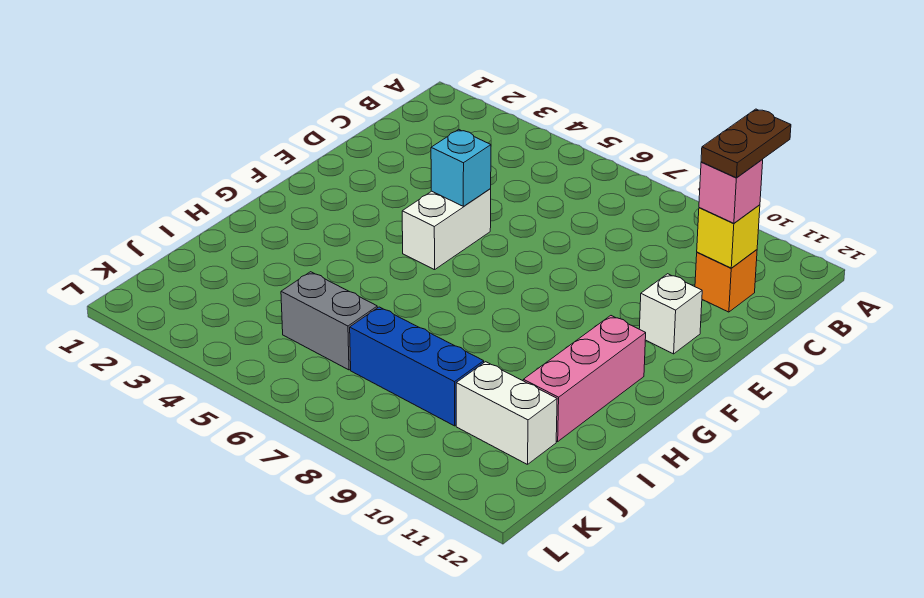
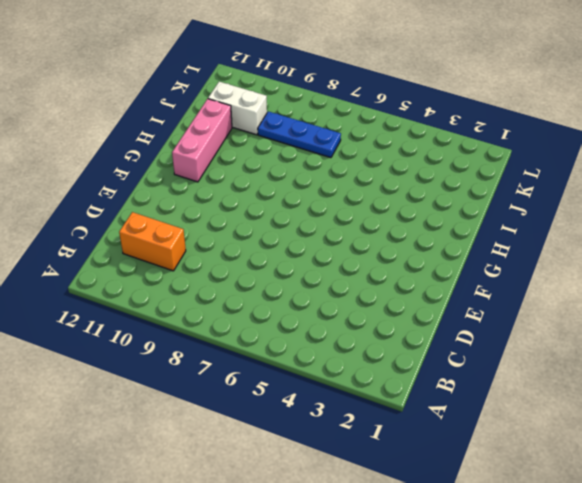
orange 1x2 brick [119,212,186,271] -> orange 1x1 brick [695,250,757,312]
blue 1x3 plate [258,111,341,158] -> blue 1x3 brick [350,307,484,426]
none -> white 1x2 brick [402,189,491,270]
none -> white 1x1 brick [639,274,702,354]

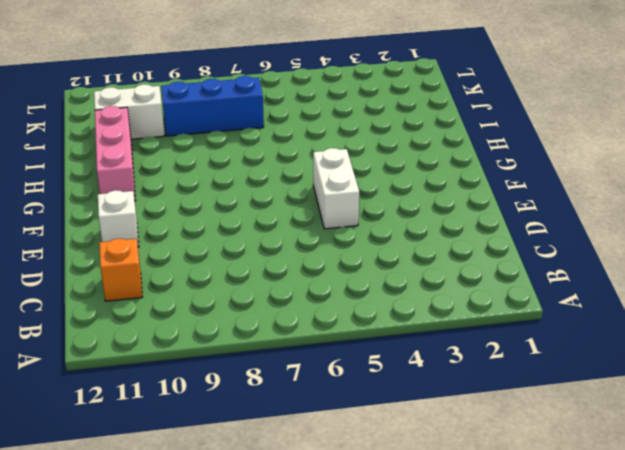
none -> grey 1x2 brick [281,272,377,370]
none -> yellow 1x1 brick [697,205,760,268]

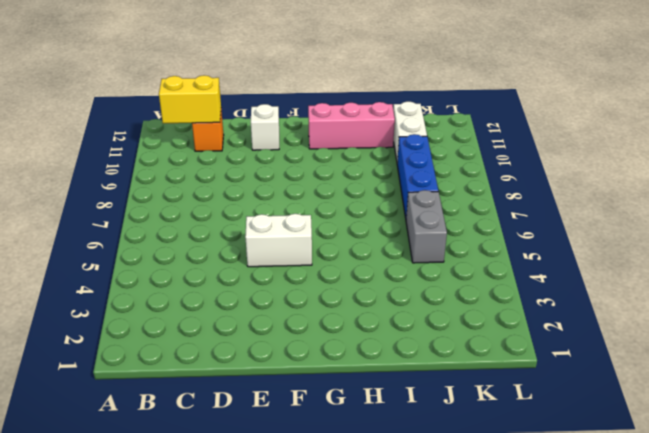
yellow 1x2 brick [159,75,221,123] -> yellow 1x1 brick [697,205,760,268]
none -> cyan 1x1 brick [431,129,491,206]
none -> pink 1x1 brick [699,159,763,224]

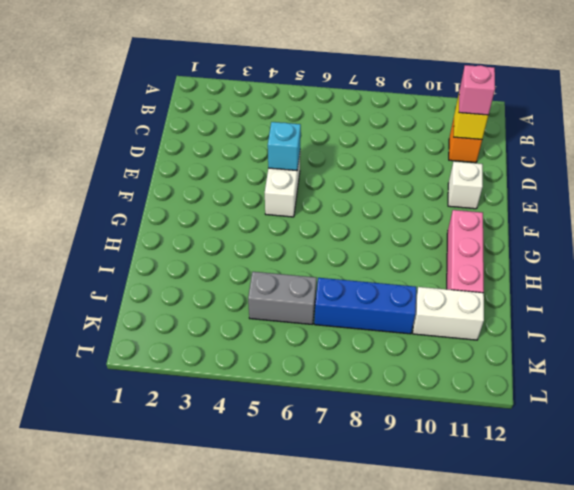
none -> brown 1x2 plate [701,109,791,178]

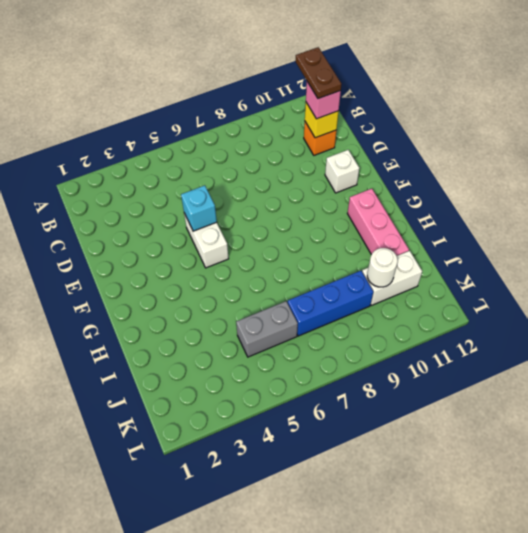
white 1x1 round brick [367,248,398,287] -> none

